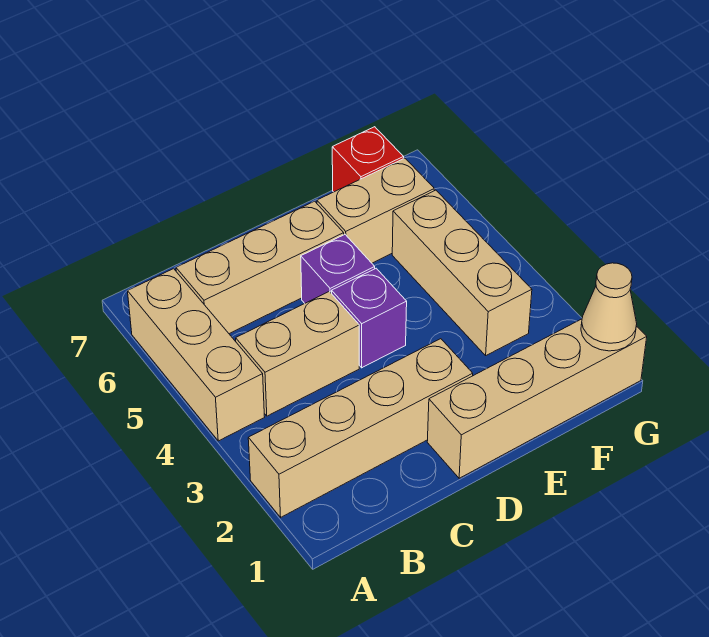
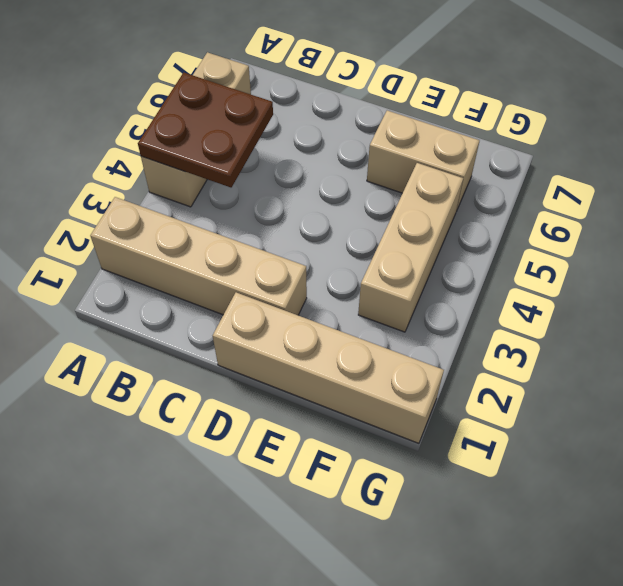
brown 2x2 plate [138,73,273,187] -> none
none -> tan 1x2 brick [236,292,359,416]
none -> tan 1x3 brick [176,201,344,334]

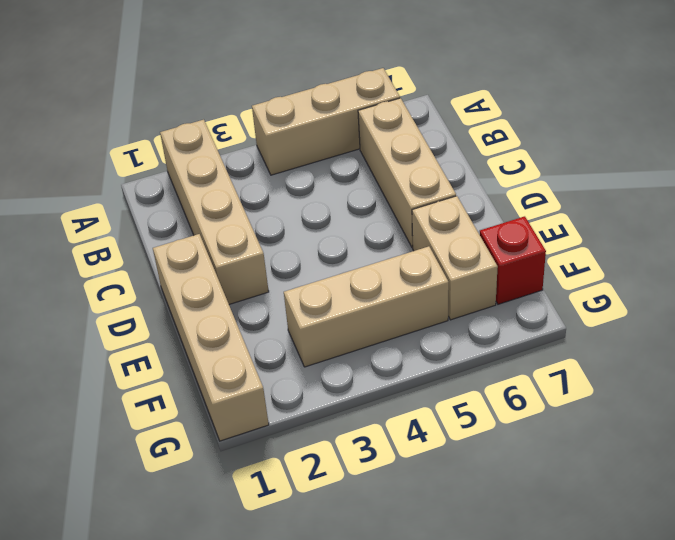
none -> tan 1x2 brick [236,292,359,416]
none -> purple 1x1 brick [332,268,407,368]

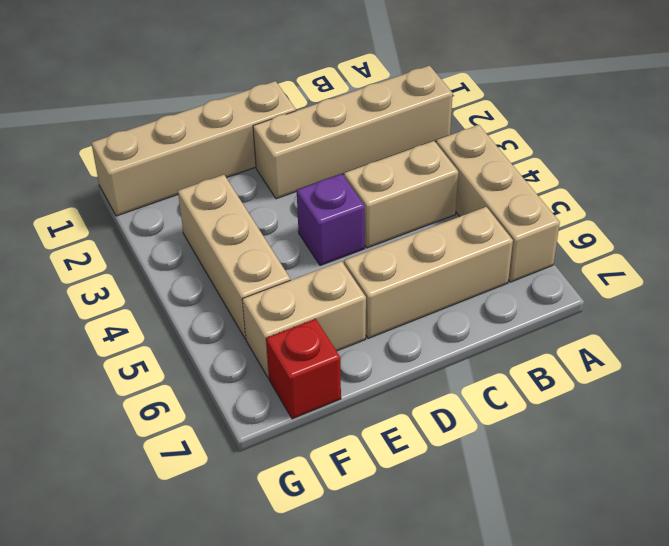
none -> purple 1x1 brick [301,235,375,303]
none -> tan 1x1 cone [581,263,637,351]

